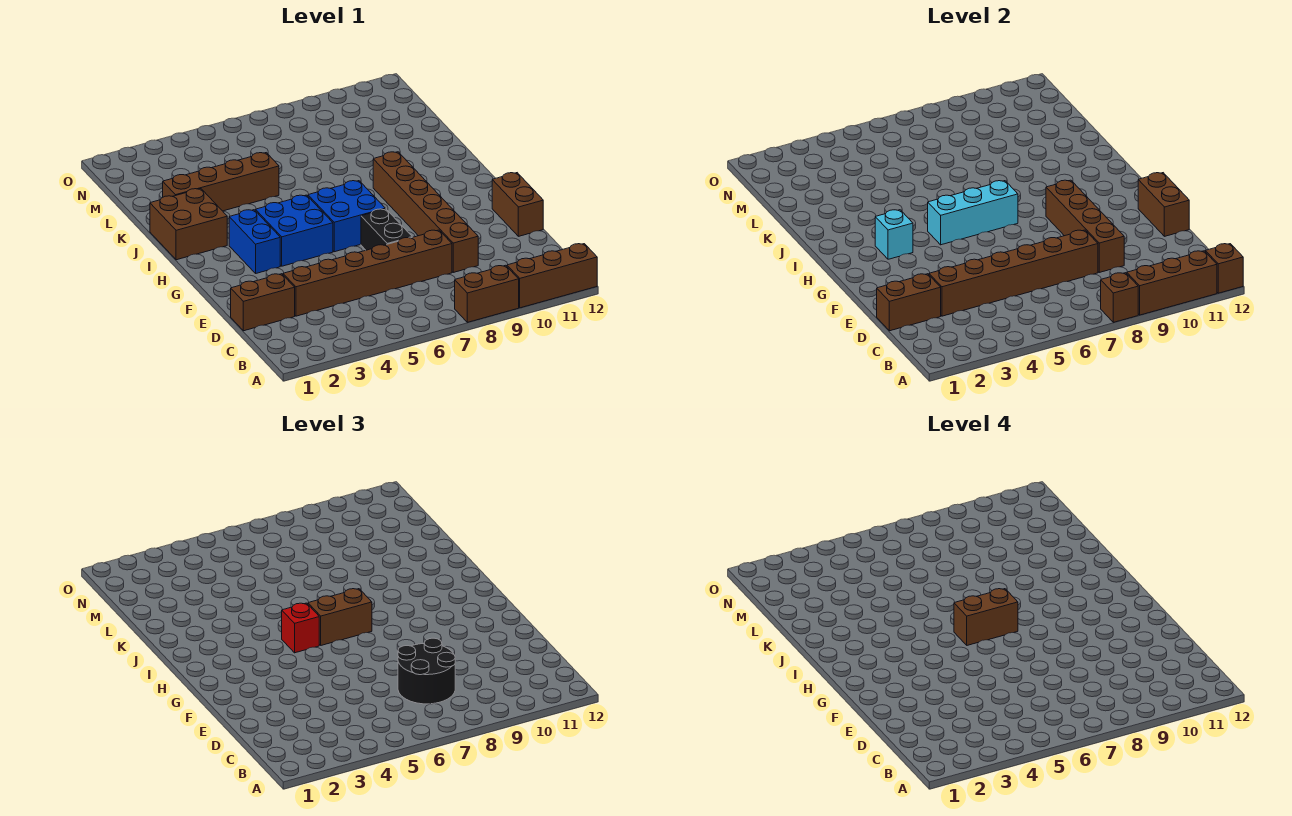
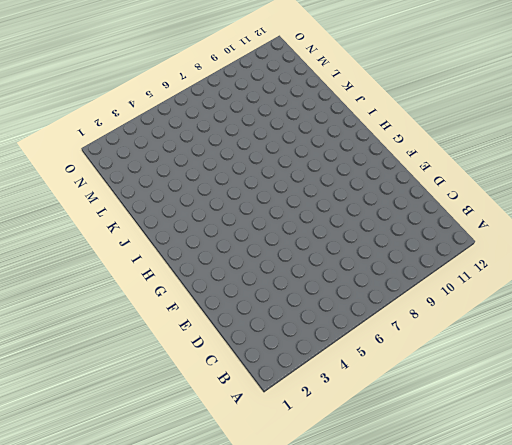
none -> brown 1x2 brick [455,265,519,322]
none -> brown 1x3 brick [507,244,597,308]
none -> brown 1x2 brick [231,274,295,331]

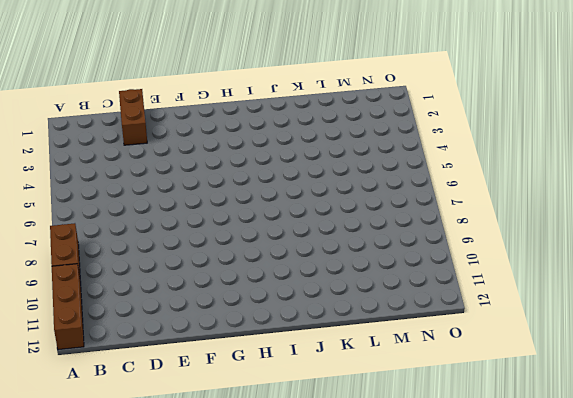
none -> brown 1x6 brick [283,230,452,316]
none -> brown 1x6 brick [373,152,478,272]
none -> black 1x2 brick [361,209,412,250]

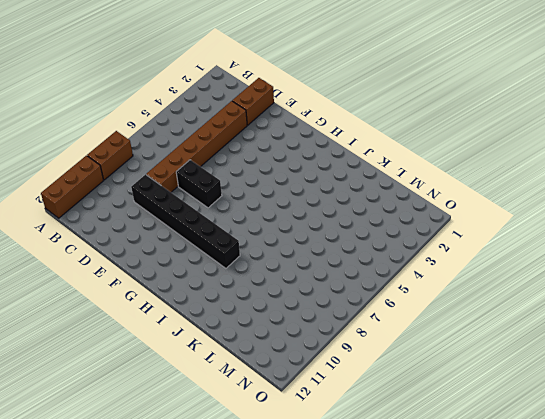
black 1x6 brick [131,175,240,268] -> brown 1x6 brick [373,152,478,272]
none -> brown 1x2 brick [492,173,543,236]
none -> blue 1x2 brick [229,210,280,273]
none -> blue 2x2 brick [255,195,333,266]

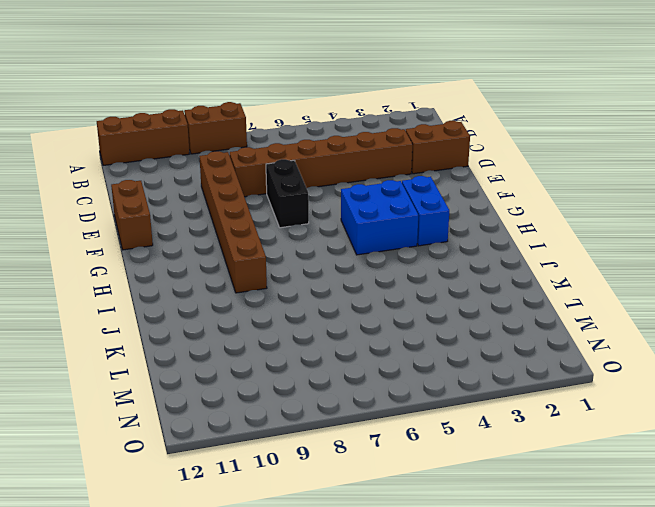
none -> blue 2x2 brick [308,181,385,252]
none -> brown 2x2 brick [150,189,227,260]
none -> brown 1x4 brick [163,153,279,211]

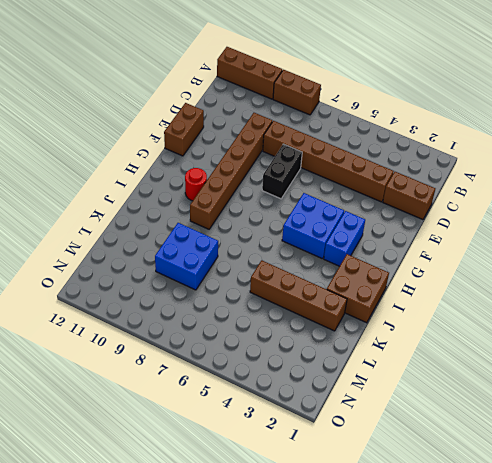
red 1x1 round brick [185,168,207,201] -> none
blue 2x2 brick [155,223,218,290] -> blue 2x2 brick moved to [308,181,385,252]
none -> brown 1x1 brick [1101,273,1138,322]
none -> brown 1x3 brick [1127,251,1217,315]
none -> brown 1x1 brick [1205,244,1243,293]

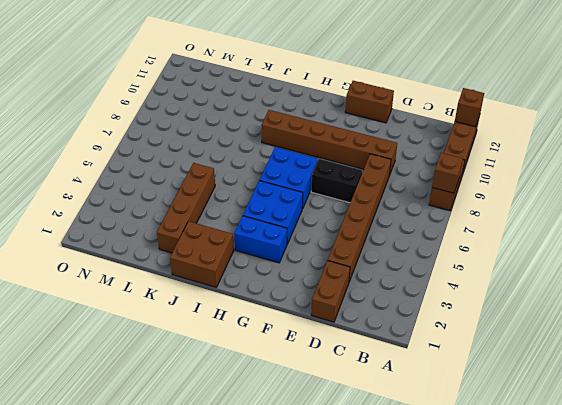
none -> brown 1x3 brick [1127,251,1217,315]
none -> brown 1x2 brick [877,274,941,331]
none -> brown 1x6 brick [929,230,1098,316]

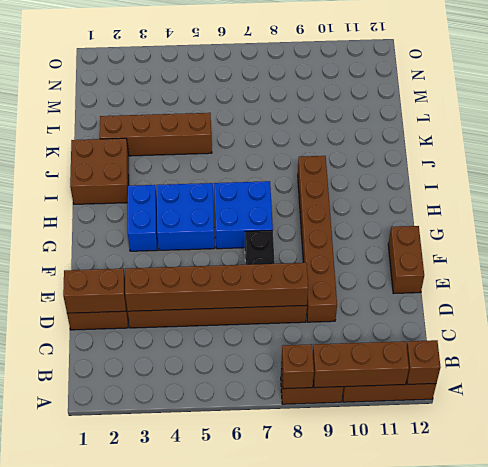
none -> brown 1x4 brick [1046,180,1124,272]
none -> brown 1x2 brick [1138,173,1189,236]
none -> cyan 1x1 brick [875,210,913,259]

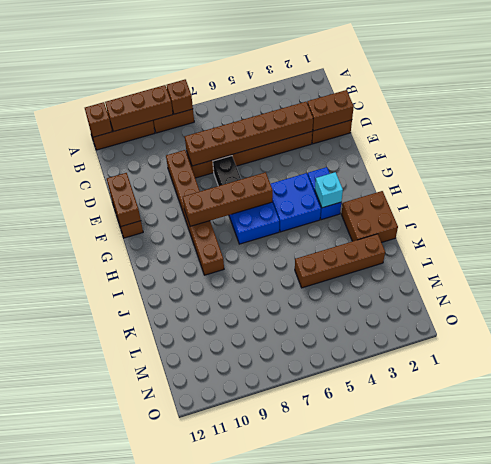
brown 1x4 brick [183,172,273,226] -> brown 1x4 brick turned to [1046,180,1124,272]
none -> cyan 1x3 brick [928,181,1018,245]
none -> black 2x2 round brick [398,638,455,704]
none -> red 1x1 brick [282,603,319,653]

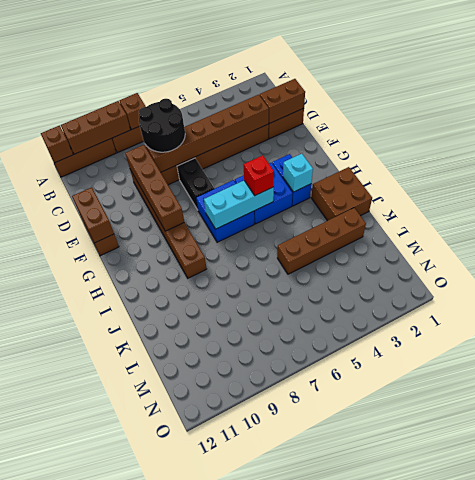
none -> brown 1x2 brick [308,589,372,645]
none -> brown 1x2 brick [954,589,1018,645]

